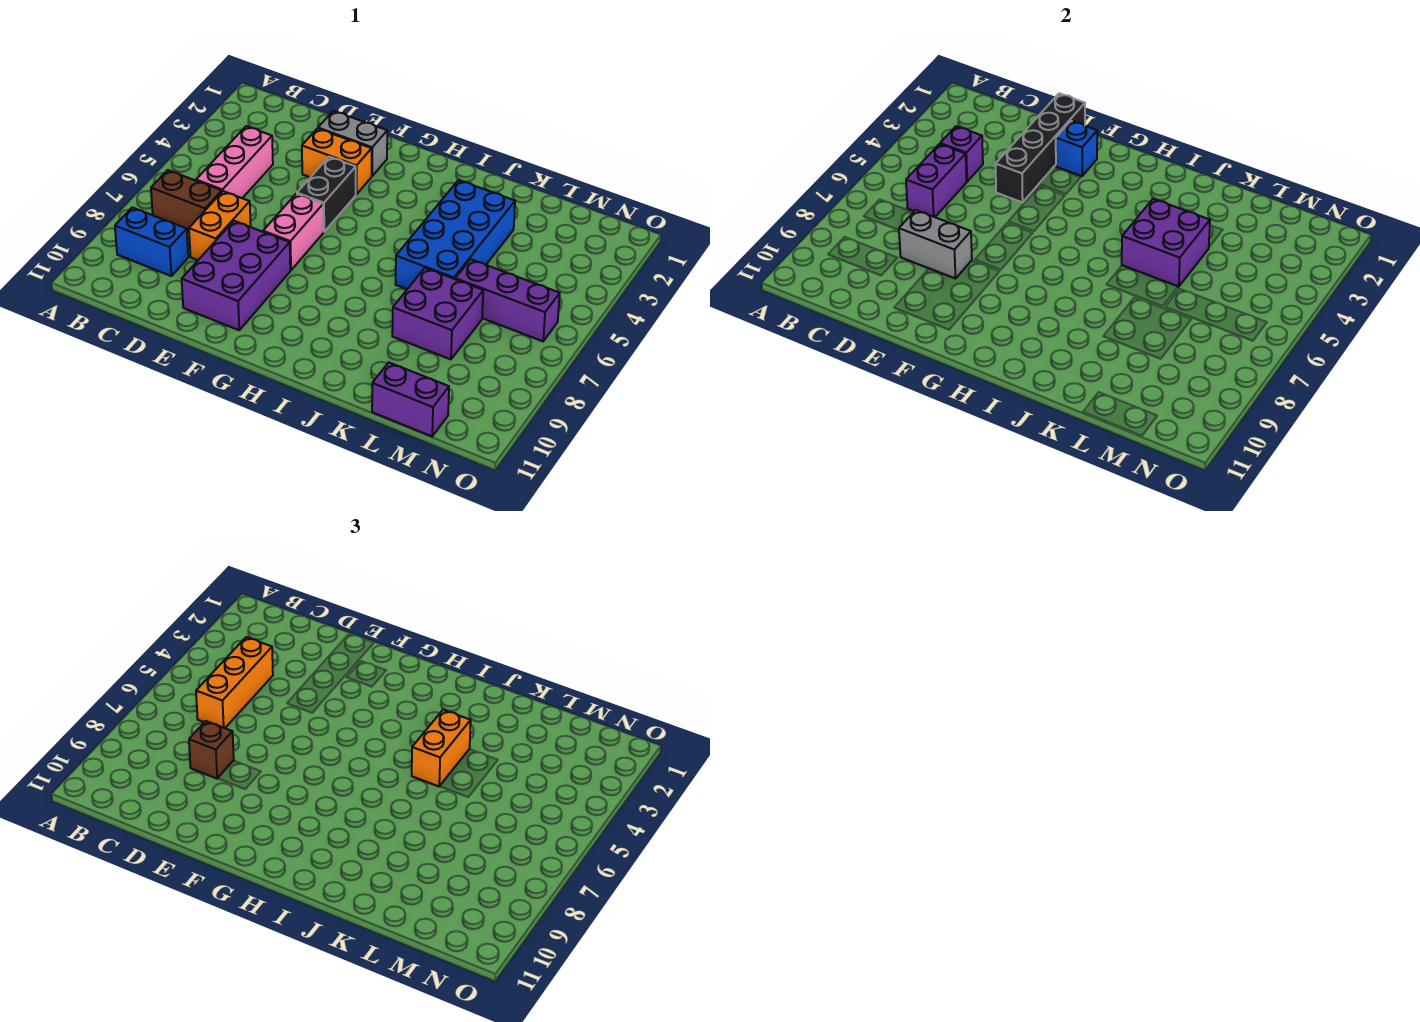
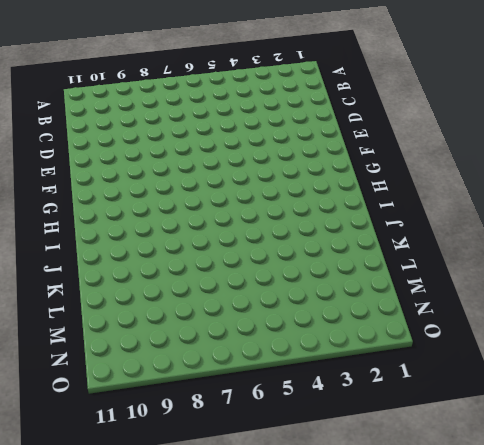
none -> brown 1x2 brick [151,170,222,231]
none -> blue 1x2 brick [115,207,188,276]
none -> pink 1x3 brick [196,126,273,198]

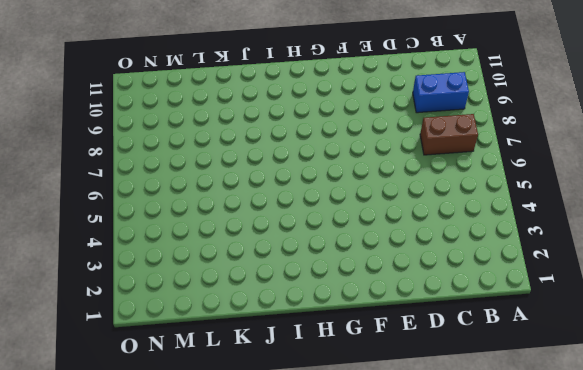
none -> pink 1x3 brick [196,126,273,198]
none -> orange 1x2 brick [189,191,251,260]
none -> grey 1x2 brick [318,111,387,176]

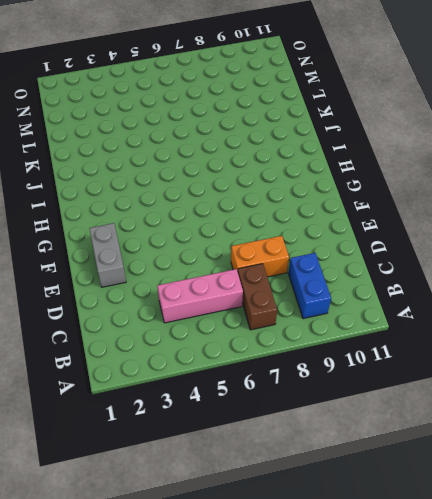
none -> orange 1x2 brick [302,129,372,194]
none -> purple 2x3 brick [182,221,290,330]
none -> black 1x2 brick [297,157,356,232]

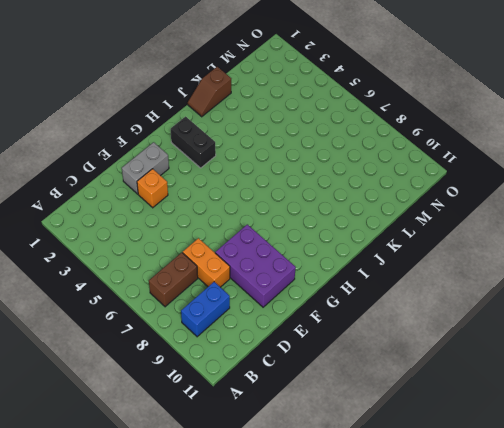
orange 1x1 brick [137,169,168,208] -> orange 1x2 brick [302,129,372,194]
black 1x2 brick [171,117,216,168] -> black 1x2 brick moved to [297,157,356,232]
brown 1x2 slope [188,67,231,117] -> none
none -> pink 1x3 brick [196,126,273,198]
none -> pink 1x2 brick [263,194,324,270]
none -> blue 2x4 brick [396,180,515,289]

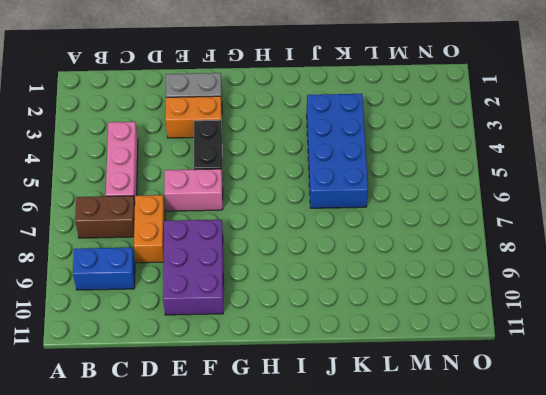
pink 1x2 brick [164,169,223,211] -> pink 1x2 brick turned to [263,194,324,270]
none -> purple 2x2 brick [392,268,483,359]
none -> purple 1x3 brick [455,259,560,341]
none -> purple 1x2 brick [372,363,449,436]

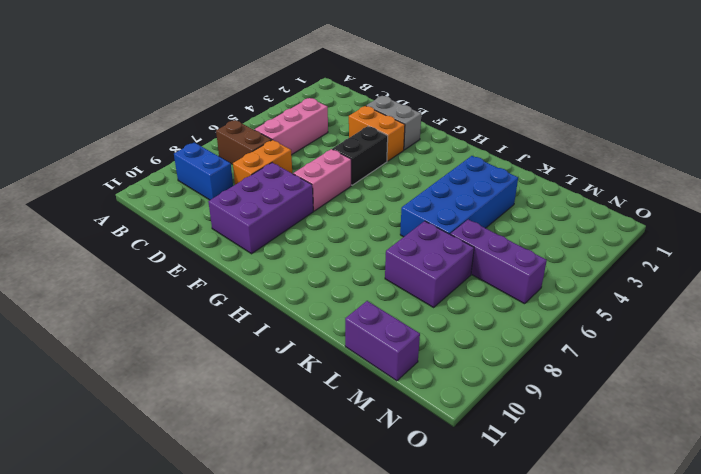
none -> purple 1x1 brick [940,126,983,181]
none -> purple 1x2 brick [906,144,967,217]
none -> grey 1x2 brick [899,210,972,279]

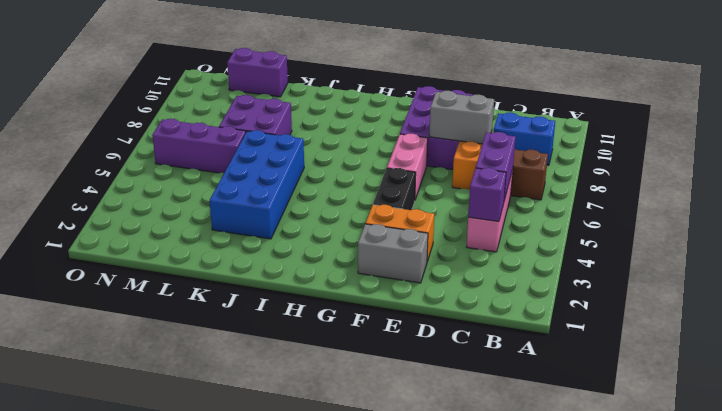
none -> black 1x4 brick [996,94,1085,202]
none -> blue 1x1 brick [1056,121,1097,176]
none -> purple 2x2 brick [1122,199,1210,287]

